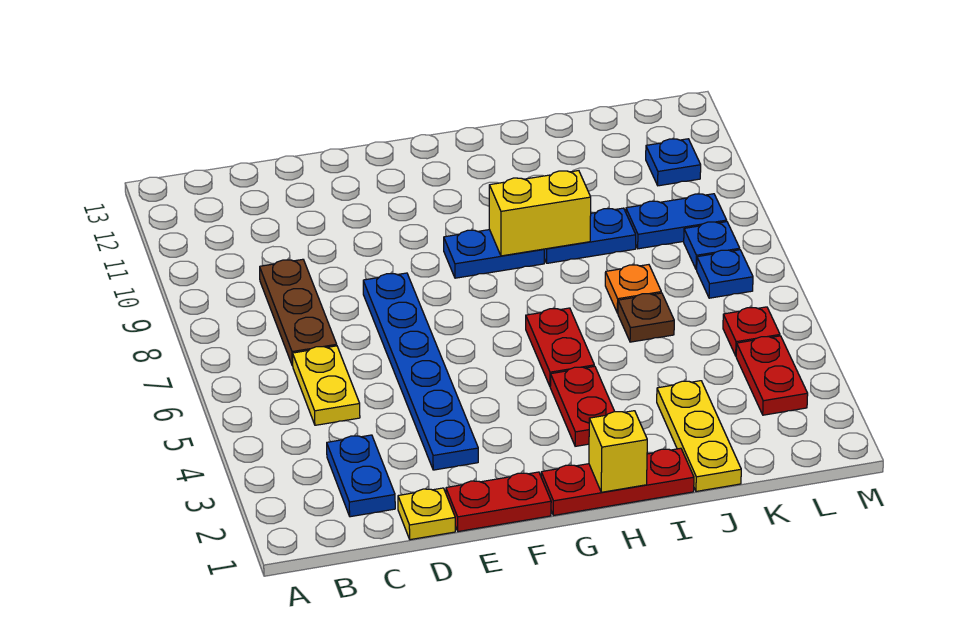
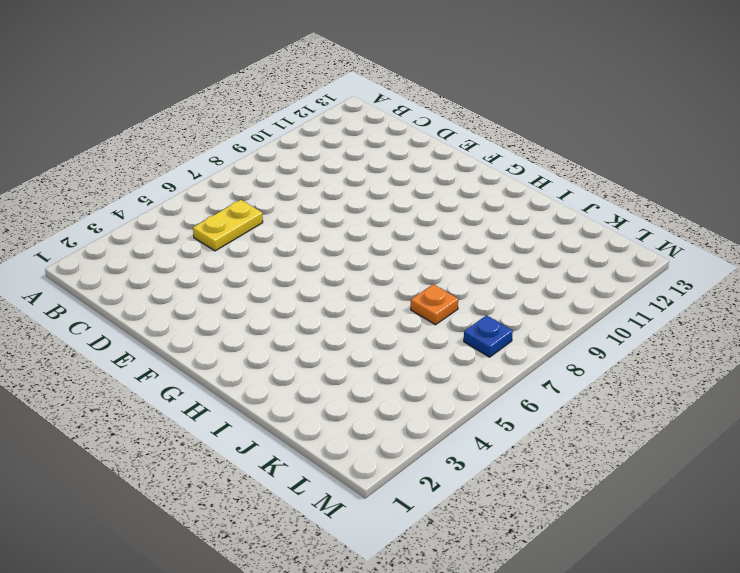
none -> blue 1x2 plate [327,435,395,517]
none -> brown 1x3 plate [260,259,337,366]
none -> yellow 1x1 plate [398,488,455,540]

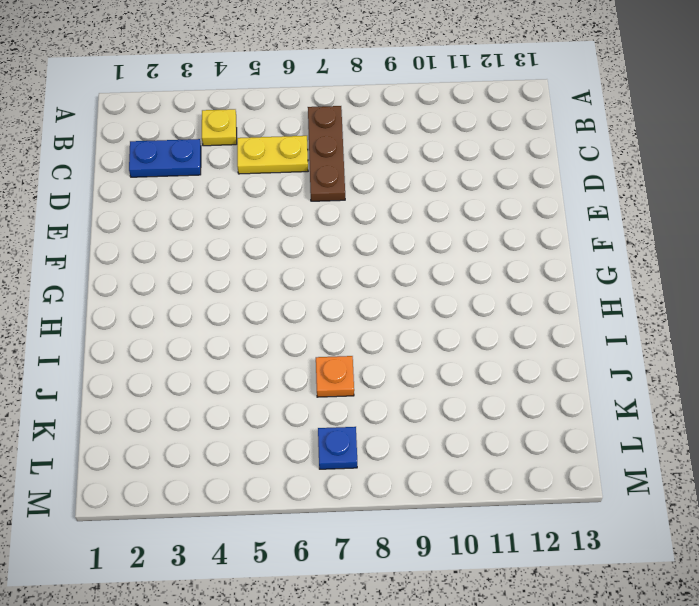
yellow 1x1 plate [202,109,237,146] -> yellow 1x1 plate moved to [398,488,455,540]
brown 1x3 plate [308,106,345,201] -> brown 1x3 plate turned to [260,259,337,366]
none -> red 1x2 plate [446,472,551,532]
none -> blue 1x6 plate [363,273,478,470]
none -> red 1x3 plate [541,448,694,515]

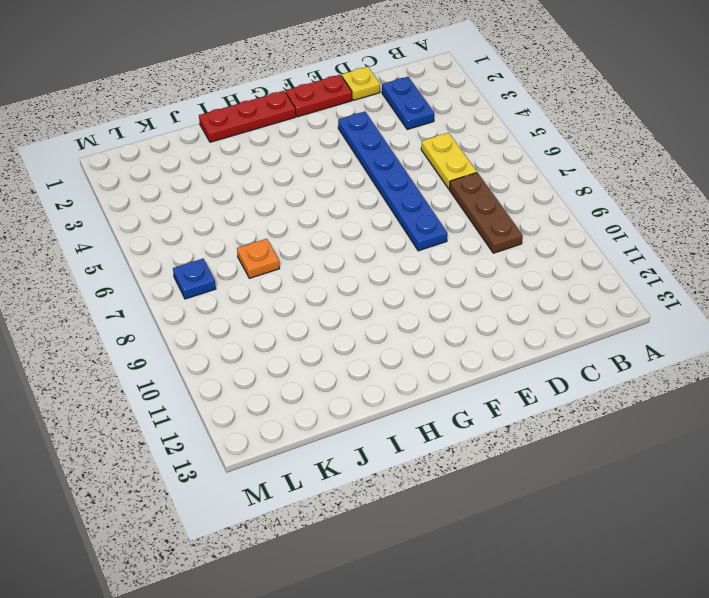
none -> blue 1x2 plate [444,230,544,278]
none -> red 1x2 plate [550,366,615,446]
none -> red 1x2 plate [526,308,594,386]

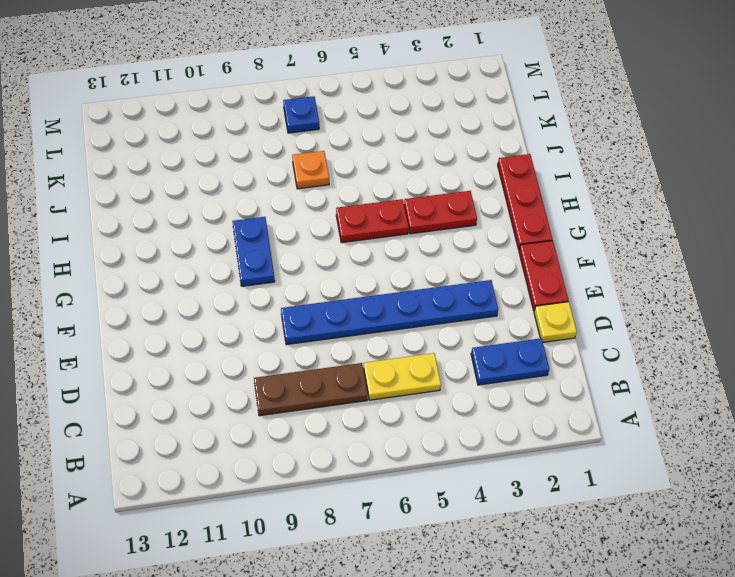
none -> blue 1x2 plate [544,208,636,263]
none -> yellow 1x3 plate [657,381,741,491]
none -> brown 1x1 plate [618,293,674,342]

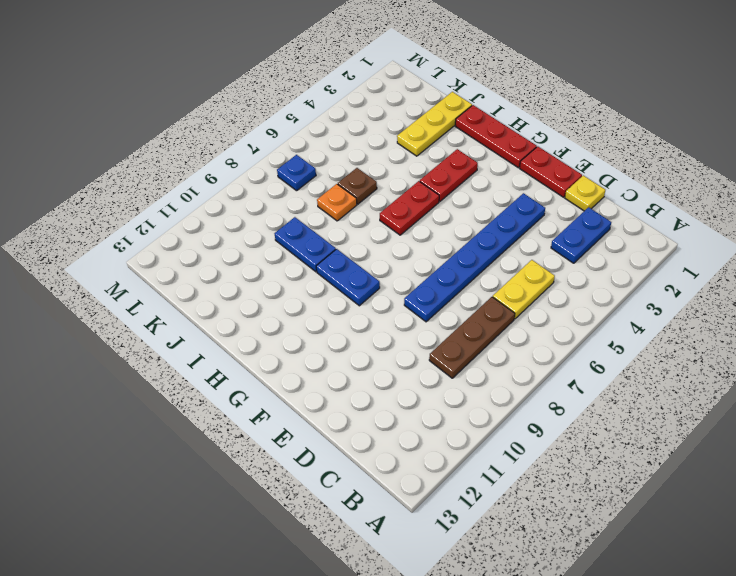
none -> blue 1x2 plate [626,194,727,249]
none -> red 1x2 plate [736,336,808,415]
none -> red 1x1 plate [723,307,780,356]

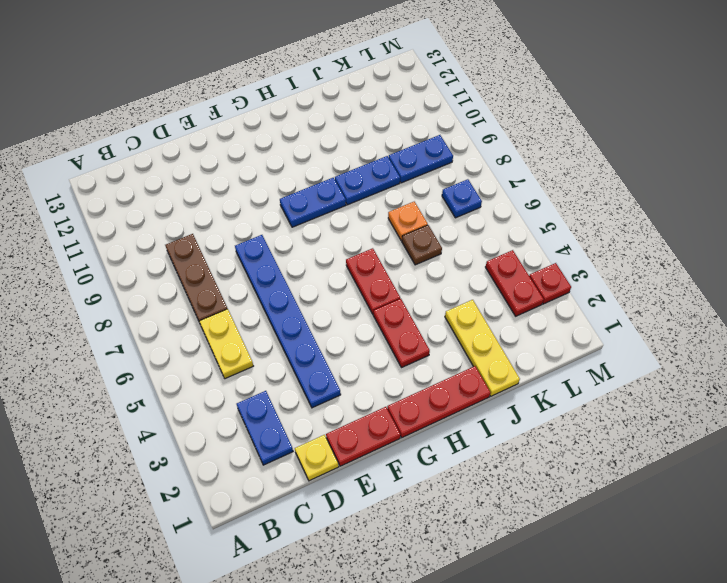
red 1x1 plate [529,263,571,304] -> red 1x1 plate moved to [723,307,780,356]
none -> blue 1x1 plate [684,222,740,270]
none -> blue 1x1 plate [646,139,701,186]
none -> yellow 1x1 brick [589,411,647,492]

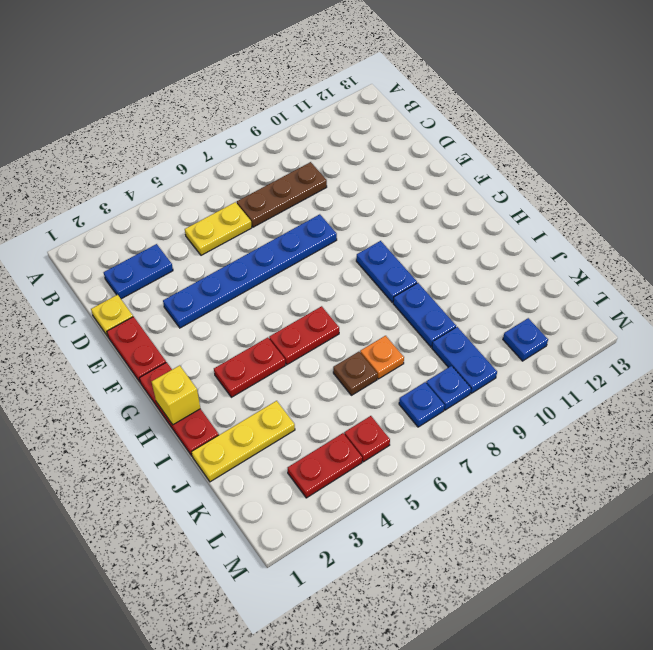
none -> yellow 1x2 brick [489,171,591,256]

